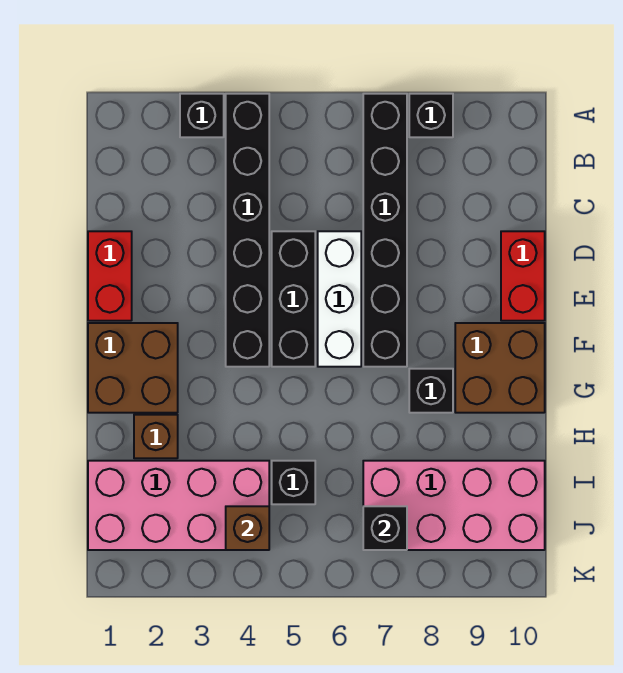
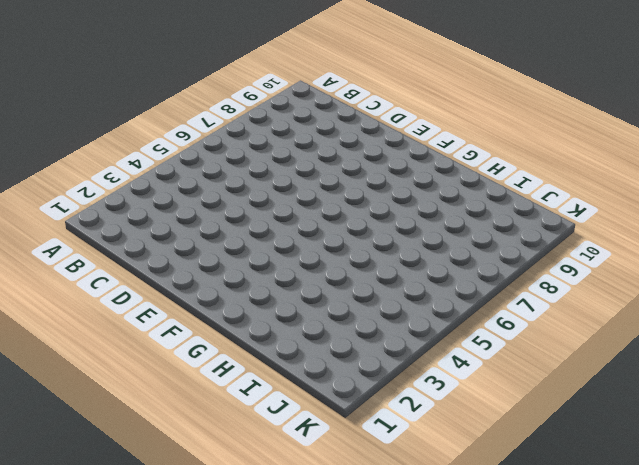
none -> black 1x1 brick [180,94,224,137]
none -> black 1x6 brick [226,94,269,367]
none -> black 1x6 brick [363,94,407,367]

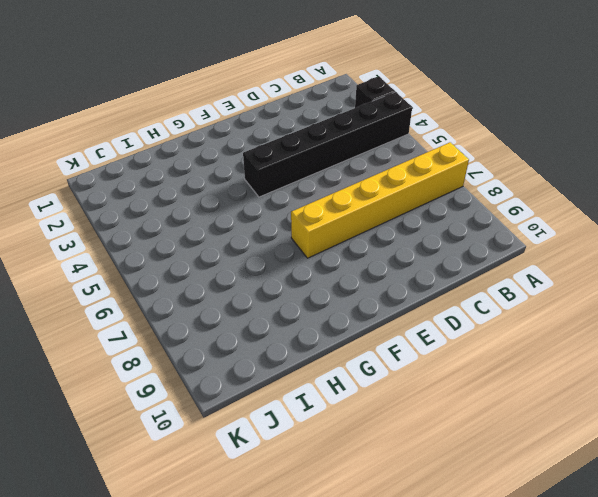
yellow 1x6 brick [291,142,469,258] -> black 1x6 brick [363,94,407,367]
none -> black 1x1 brick [409,94,453,137]
none -> red 1x2 brick [88,231,132,321]
none -> black 1x3 brick [272,231,315,367]

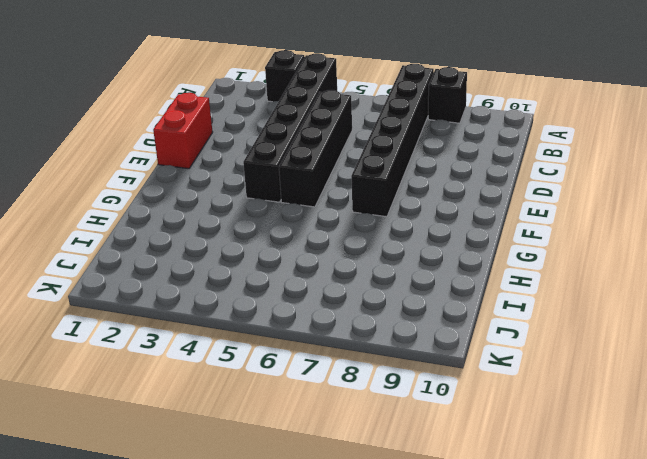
black 1x4 brick [279,90,352,207] -> black 1x3 brick [272,231,315,367]
none -> white 1x3 brick [318,231,361,367]
none -> red 1x2 brick [501,231,545,321]
none -> brown 2x2 brick [88,323,178,413]

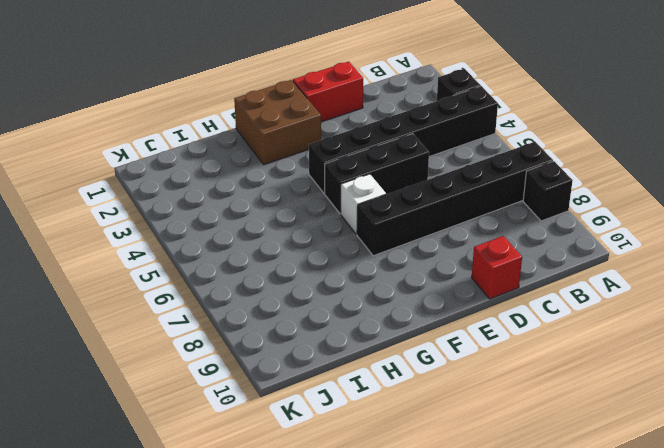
red 1x1 brick [472,236,522,299] -> red 1x2 brick [501,231,545,321]
white 1x1 brick [341,174,386,234] -> white 1x3 brick [318,231,361,367]
none -> brown 2x2 brick [455,323,545,413]
none -> black 1x1 brick [409,369,453,413]
none -> brown 1x1 brick [134,415,178,458]

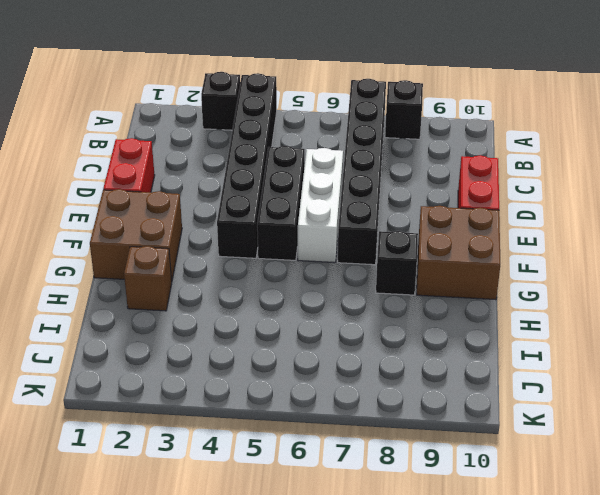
none -> pink 2x4 brick [88,461,269,550]
none -> black 1x1 brick [272,461,315,504]
none -> pink 2x4 brick [363,461,545,550]

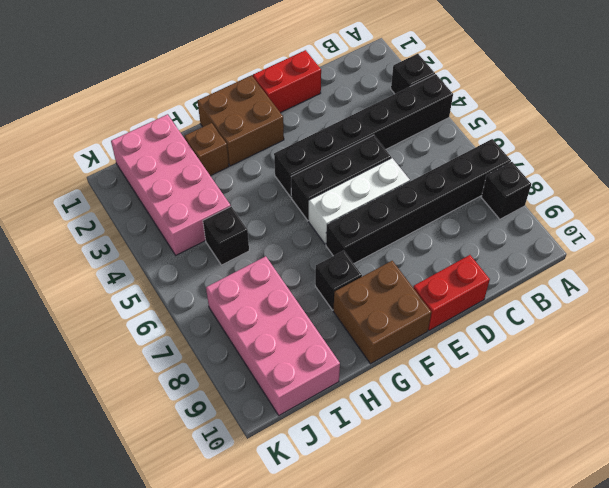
none -> brown 1x1 brick [226,506,269,550]
none -> black 1x1 brick [363,506,407,550]

